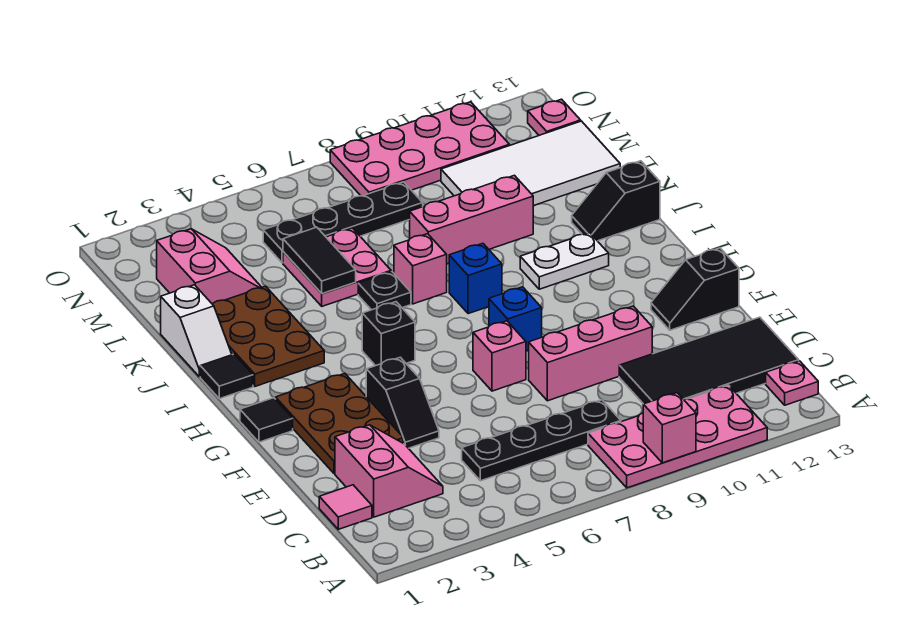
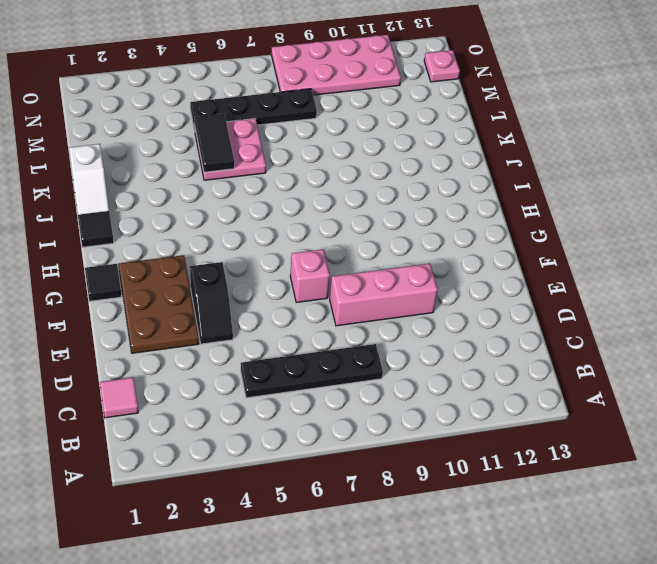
none -> pink 2x4 plate [588,385,767,488]
none -> pink 1x1 plate [766,361,818,405]
none -> pink 2x2 slope [335,425,443,517]
none -> black 2x4 tile [619,317,799,404]

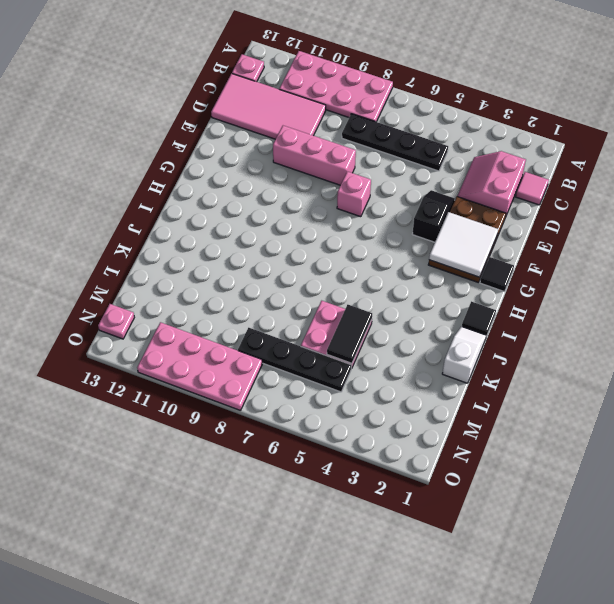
pink 2x4 tile [211,74,326,139] -> black 2x4 tile [619,317,799,404]
white 2x2 tile [429,212,498,277] -> none
none -> black 1x2 slope [651,248,739,330]
none -> blue 1x1 brick [489,287,542,351]
none -> black 1x1 brick [362,302,415,366]
none -> brown 2x3 plate [213,286,324,386]

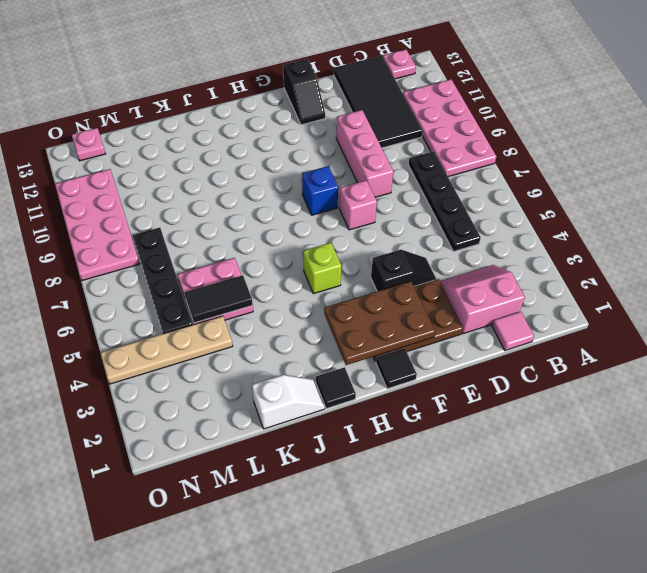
brown 2x3 plate [324,281,435,365] -> brown 2x3 plate moved to [213,286,324,386]
lime 1x1 brick [303,243,342,294] -> black 1x1 brick [362,302,415,366]
tan 1x4 plate [100,316,233,384] -> none
none -> blue 1x1 brick [449,243,502,314]
none -> white 1x2 plate [520,233,609,289]
none -> black 1x1 plate [358,272,411,310]
none -> pink 1x1 brick [394,234,447,304]

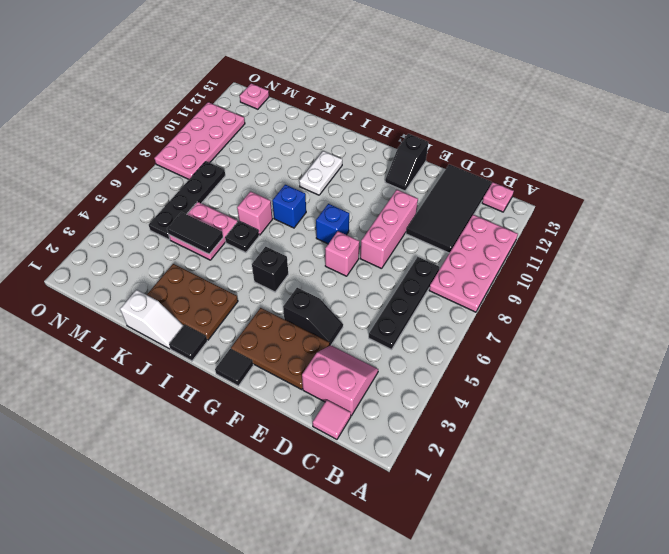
none -> black 1x2 slope [572,161,660,241]
none -> pink 1x3 brick [410,175,533,264]
none -> pink 2x2 slope [157,229,262,304]
none -> white 2x4 tile [441,121,620,206]

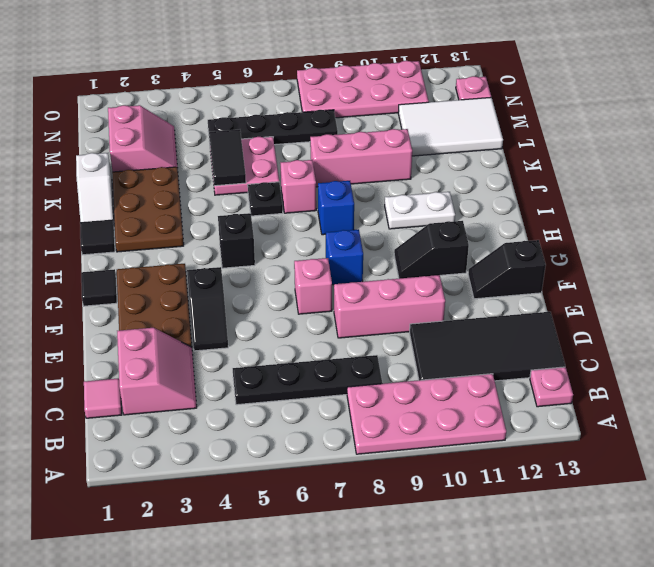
black 1x2 slope [394,221,469,279] -> black 1x2 slope moved to [572,161,660,241]
white 2x3 tile [398,97,503,156] -> white 2x4 tile [441,121,620,206]
none -> pink 1x1 brick [643,393,696,463]

